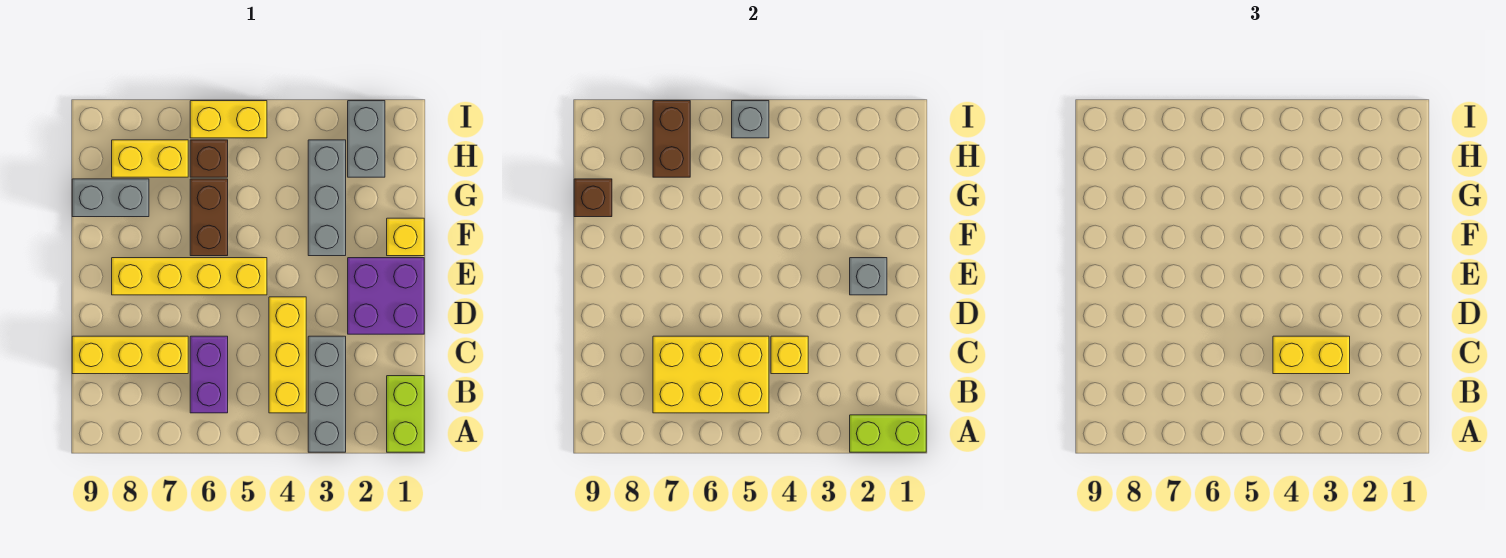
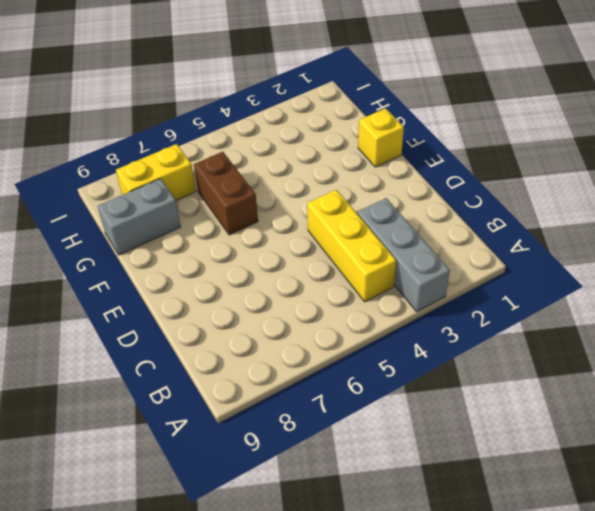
none -> lime 1x2 brick [387,376,424,452]
none -> purple 1x2 brick [190,336,228,413]
none -> yellow 1x3 brick [72,336,188,374]

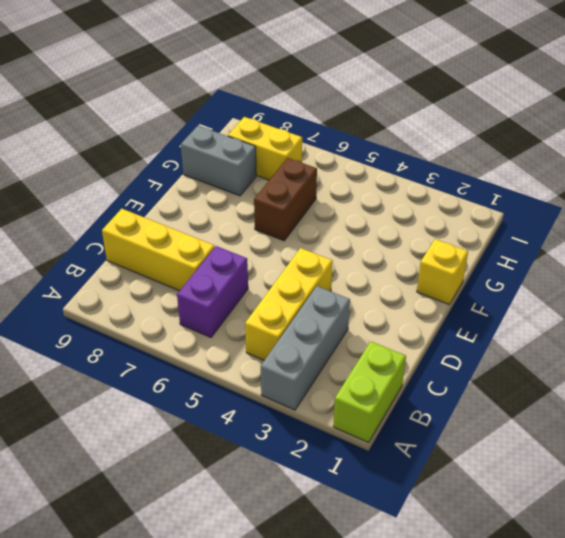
none -> purple 2x2 brick [348,258,424,334]
none -> yellow 1x4 brick [112,258,267,295]
none -> grey 1x3 brick [308,140,346,256]

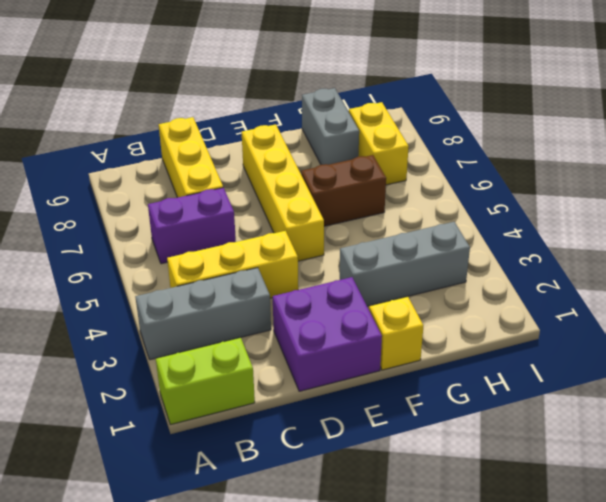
none -> grey 1x2 brick [348,101,385,177]
none -> brown 1x1 brick [190,140,228,177]
none -> yellow 1x2 brick [190,101,267,138]

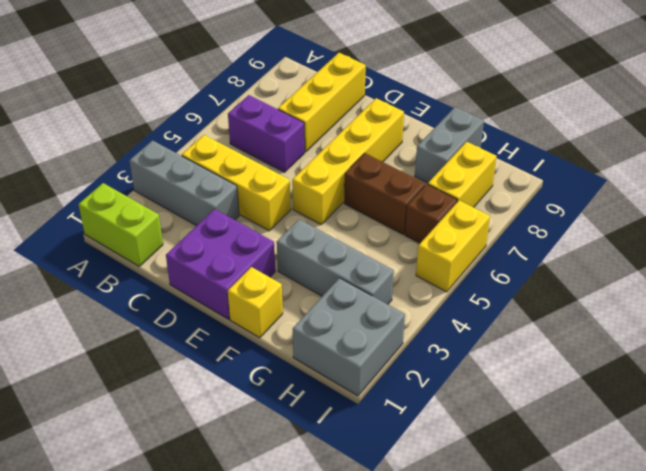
grey 2x2 brick [293,278,405,396] -> grey 1x2 brick [348,101,385,177]
none -> lime 1x2 brick [850,415,926,452]
none -> yellow 2x3 brick [653,336,769,413]
none -> yellow 1x1 brick [771,336,808,374]

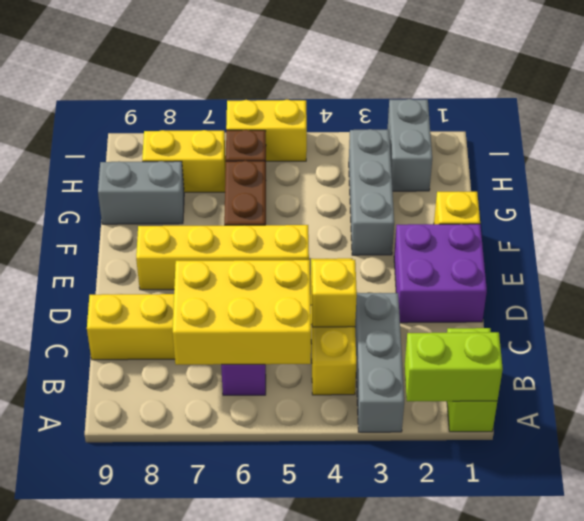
none -> grey 1x1 brick [850,258,887,295]
none -> brown 1x1 brick [574,179,612,217]
none -> brown 1x2 brick [653,101,690,177]

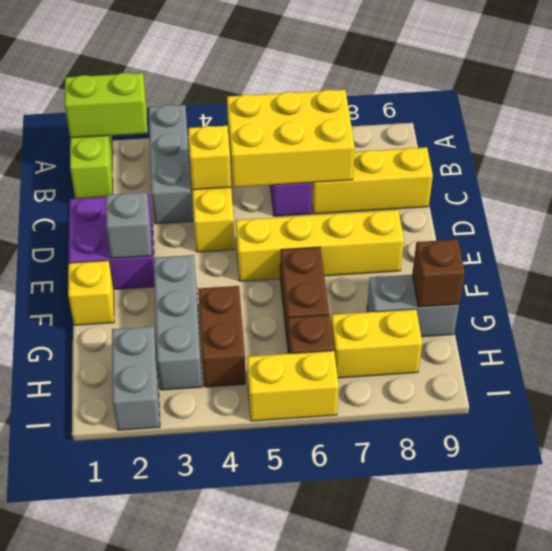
brown 1x2 brick [198,286,246,387] -> brown 1x2 brick moved to [653,101,690,177]
none -> grey 1x1 brick [732,101,769,138]
none -> yellow 1x2 brick [1273,336,1350,374]

